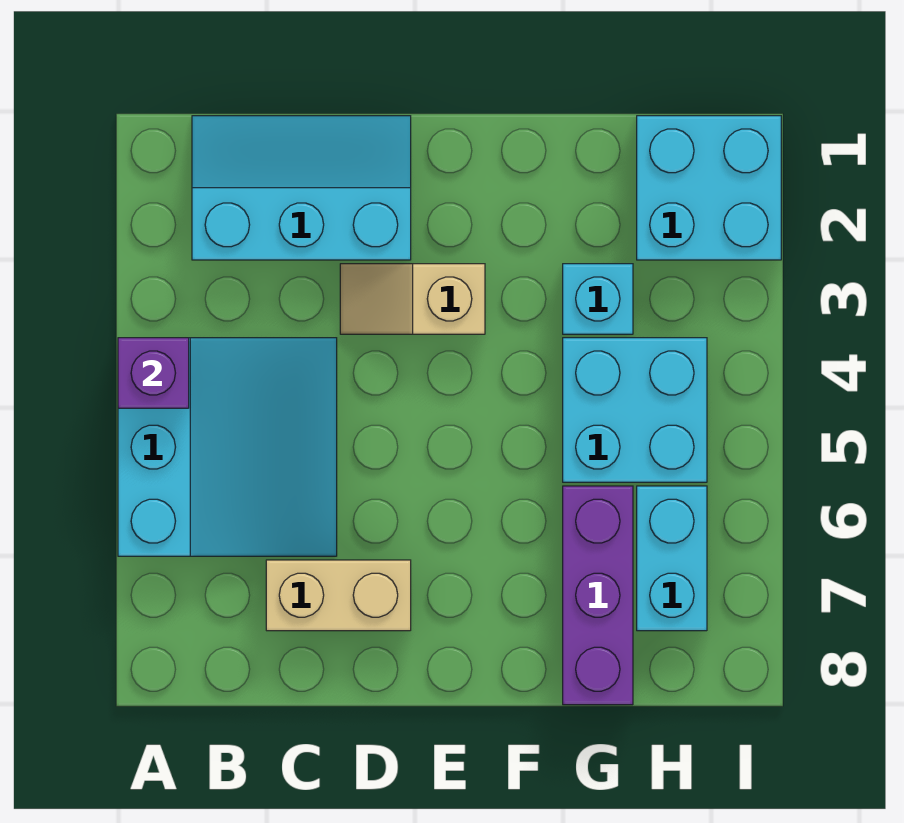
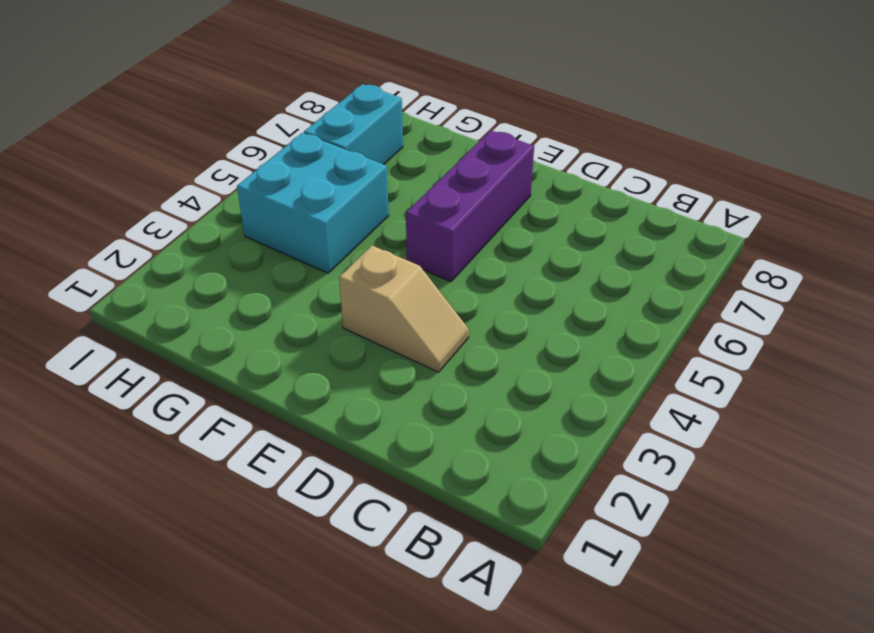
purple 1x3 brick [406,130,534,282] -> purple 1x3 brick moved to [563,486,633,705]
none -> cyan 3x3 slope [118,338,337,556]
none -> cyan 2x3 slope [192,116,411,260]

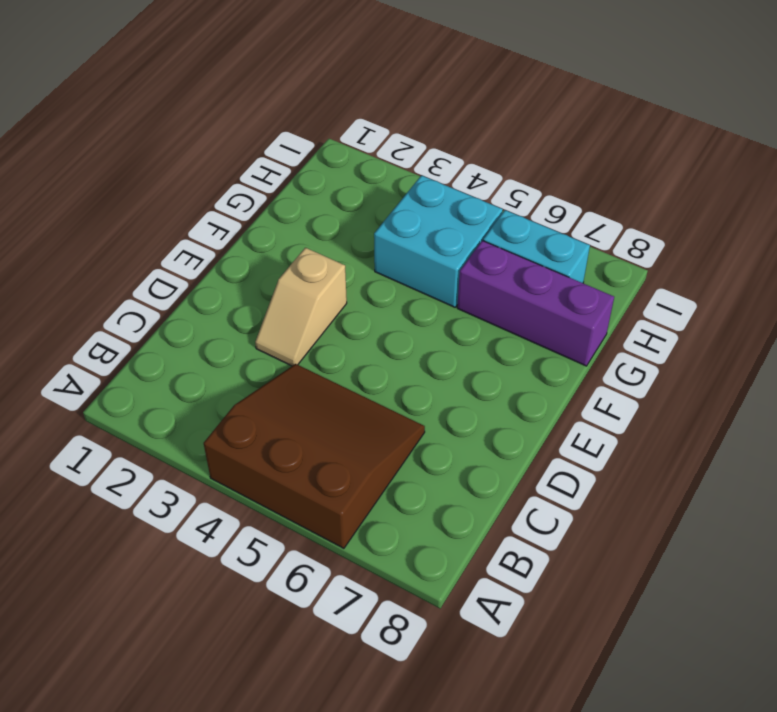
brown 3x3 slope [204,364,425,548] -> cyan 3x3 slope [118,338,337,556]
none -> cyan 2x3 slope [192,116,411,260]
none -> tan 1x2 brick [266,560,411,631]

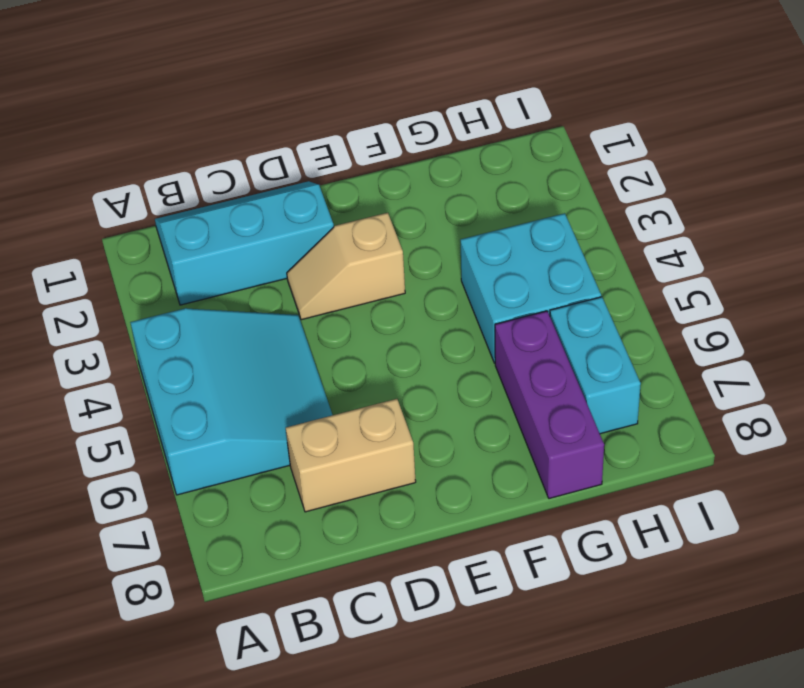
none -> cyan 1x1 brick [563,264,633,334]
none -> cyan 2x2 brick [637,116,781,260]

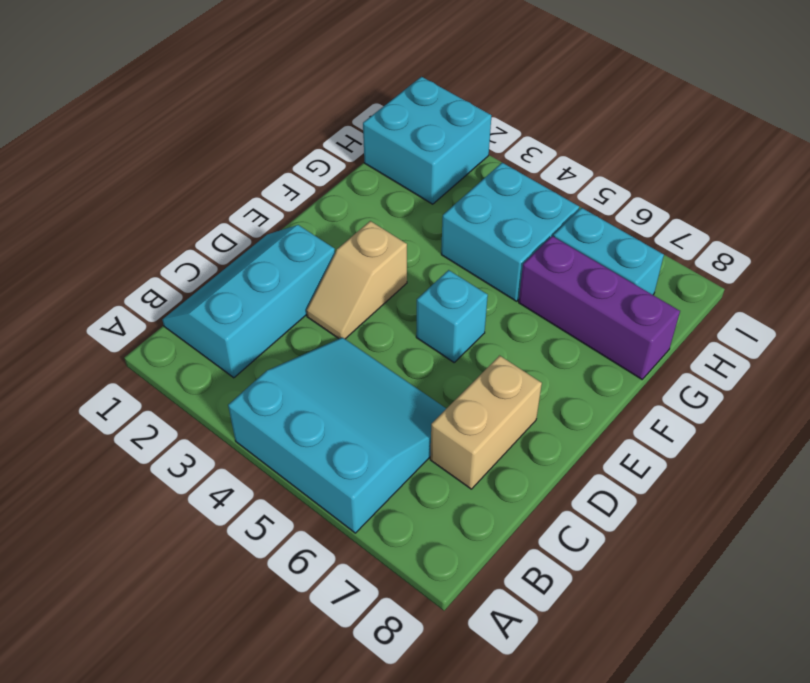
cyan 1x1 brick [416,270,488,362] -> cyan 1x1 brick moved to [563,264,633,334]
none -> purple 1x1 brick [118,338,189,408]

